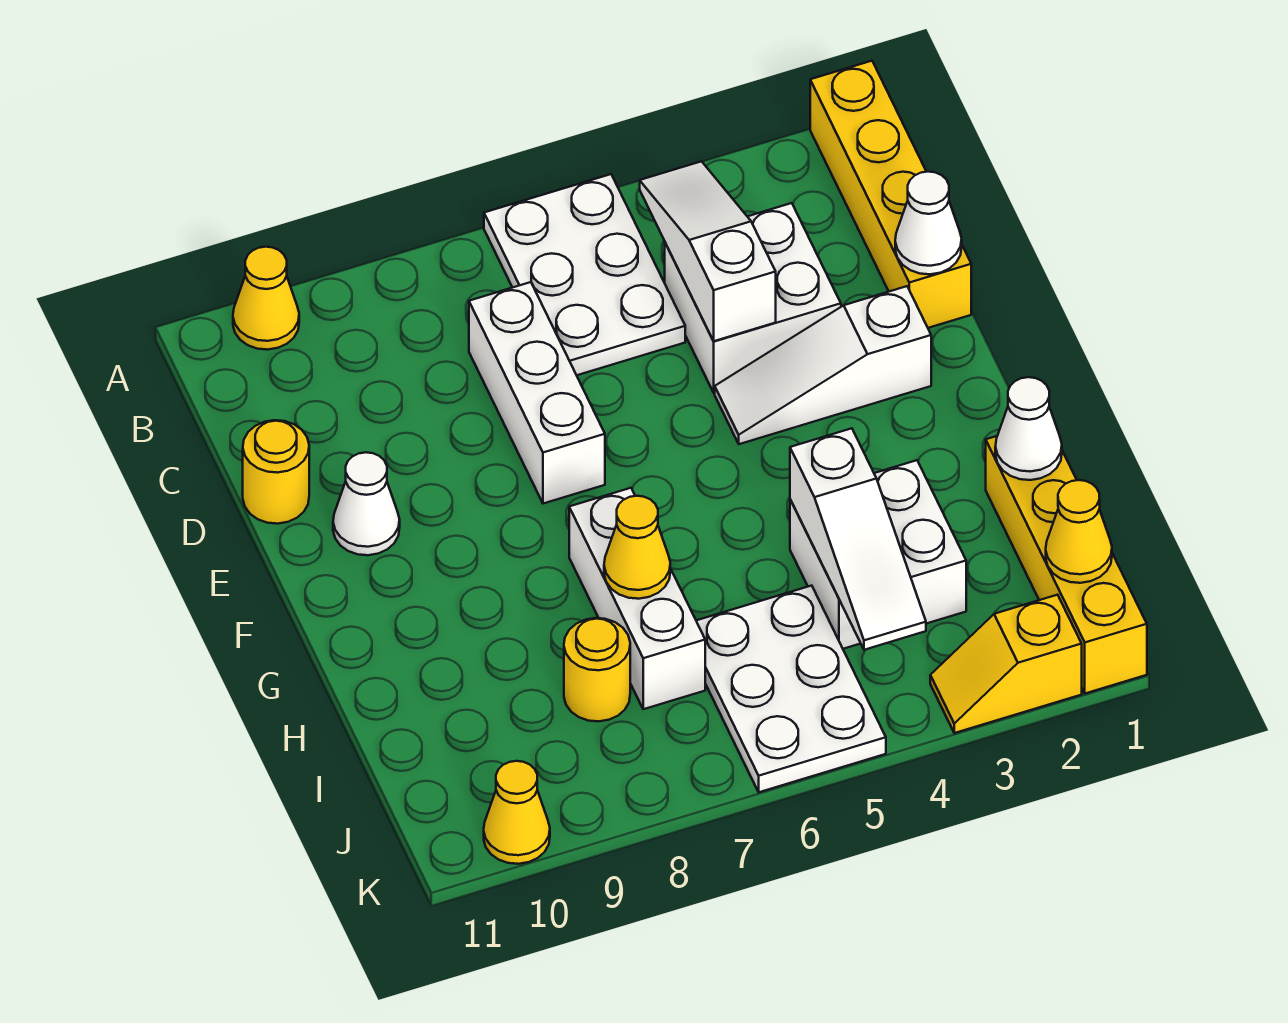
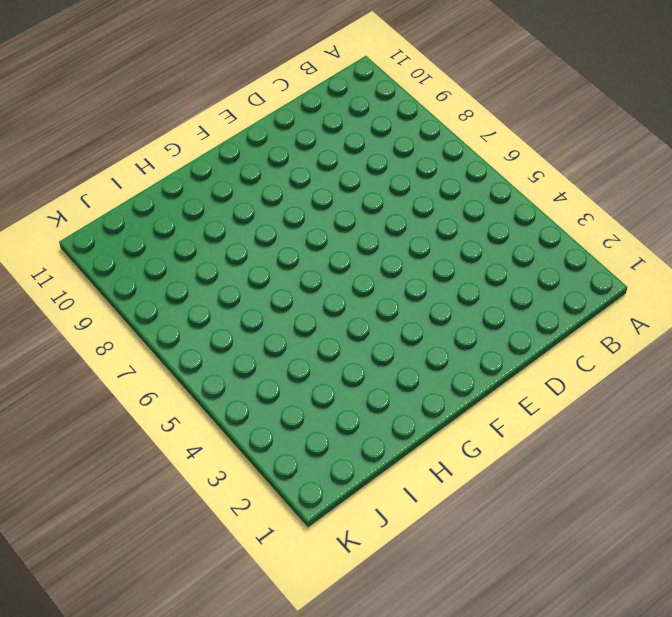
none -> yellow 1x4 brick [810,61,971,328]
none -> white 2x3 plate [484,174,685,375]
none -> yellow 1x1 cone [233,247,299,350]

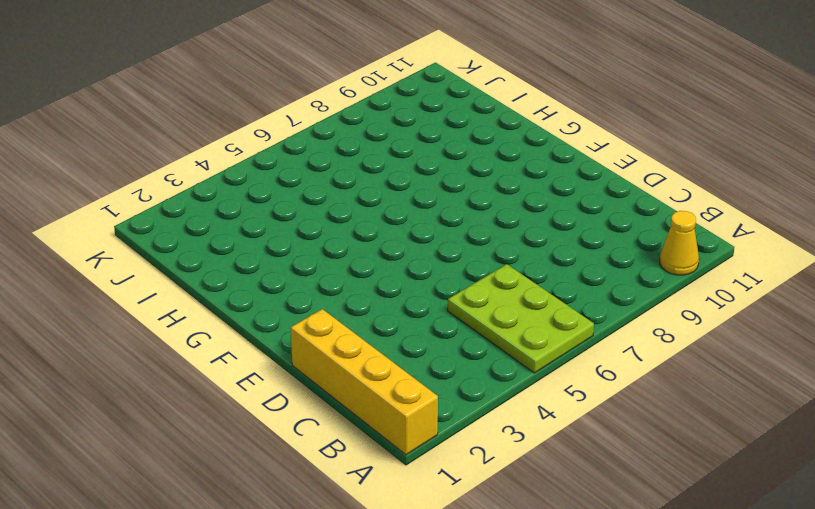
lime 2x3 plate [448,264,594,373] -> white 2x3 plate [484,174,685,375]
none -> white 2x2 brick [665,203,841,393]
none -> white 1x3 brick [469,282,605,504]
none -> yellow 1x1 round brick [243,420,309,524]

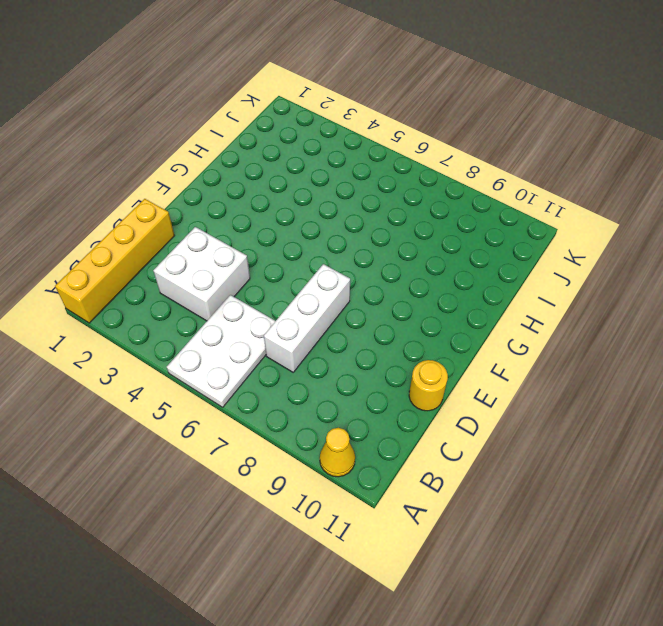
none -> white 1x3 slope [715,286,931,444]
none -> white 1x1 cone [333,452,400,555]
none -> white 1x3 brick [569,488,705,709]

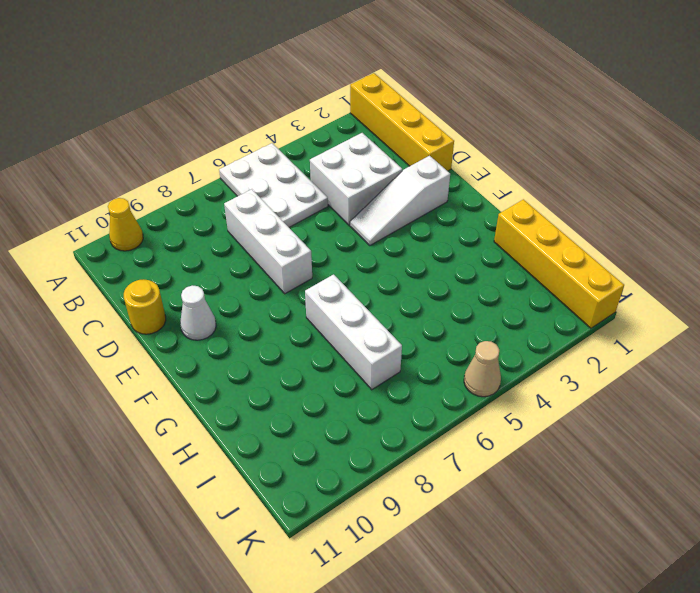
tan 1x1 cone [464,341,501,397] -> white 2x3 plate [696,586,886,792]
none -> white 2x2 brick [790,460,966,649]
none -> yellow 1x1 round brick [564,618,630,721]
none -> yellow 1x2 slope [930,595,1082,733]

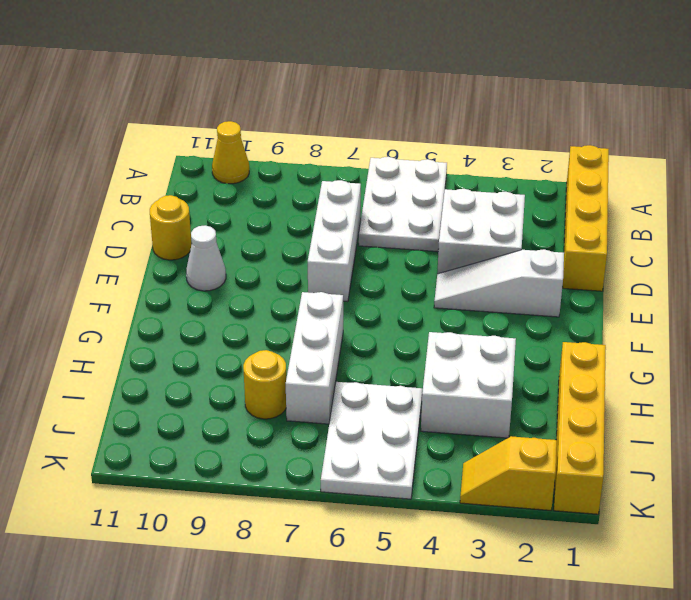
none -> yellow 1x1 cone [484,761,550,864]
none -> white 1x3 slope [640,161,776,341]
none -> white 1x1 cone [895,172,962,274]

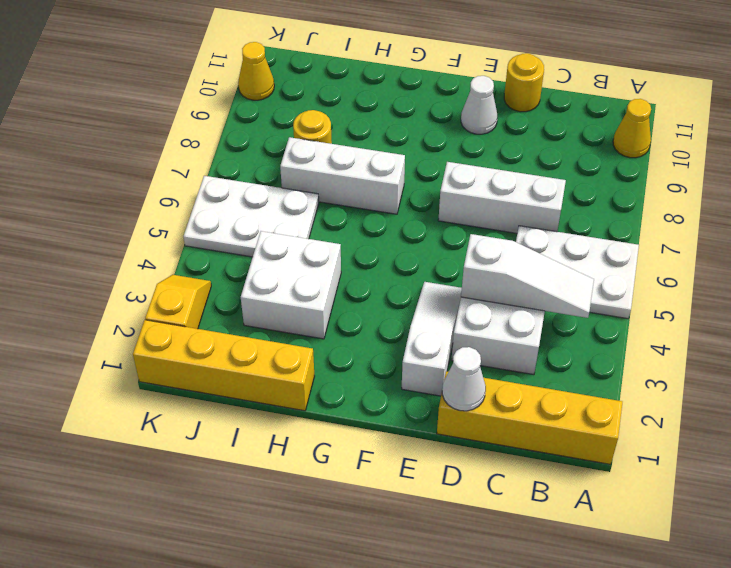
none -> white 1x1 cone [995,377,1062,480]
none -> white 1x3 slope [790,428,926,650]
none -> yellow 1x1 cone [604,496,670,599]

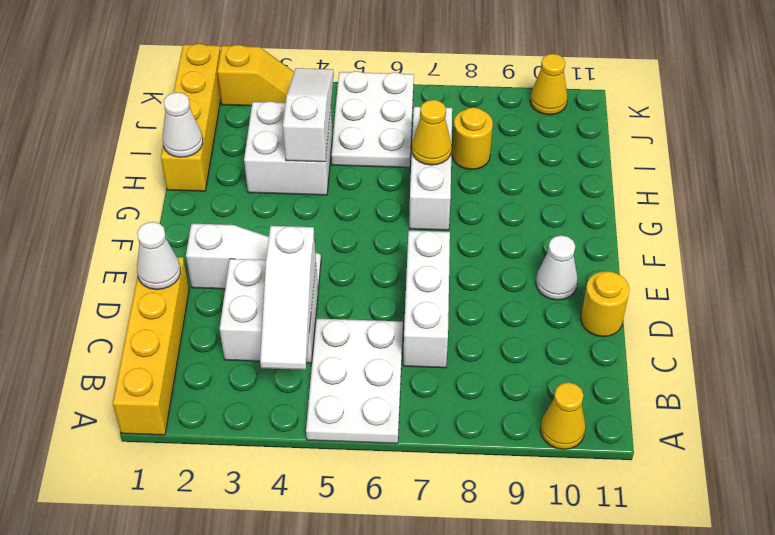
none -> yellow 1x1 cone [1046,480,1112,583]

